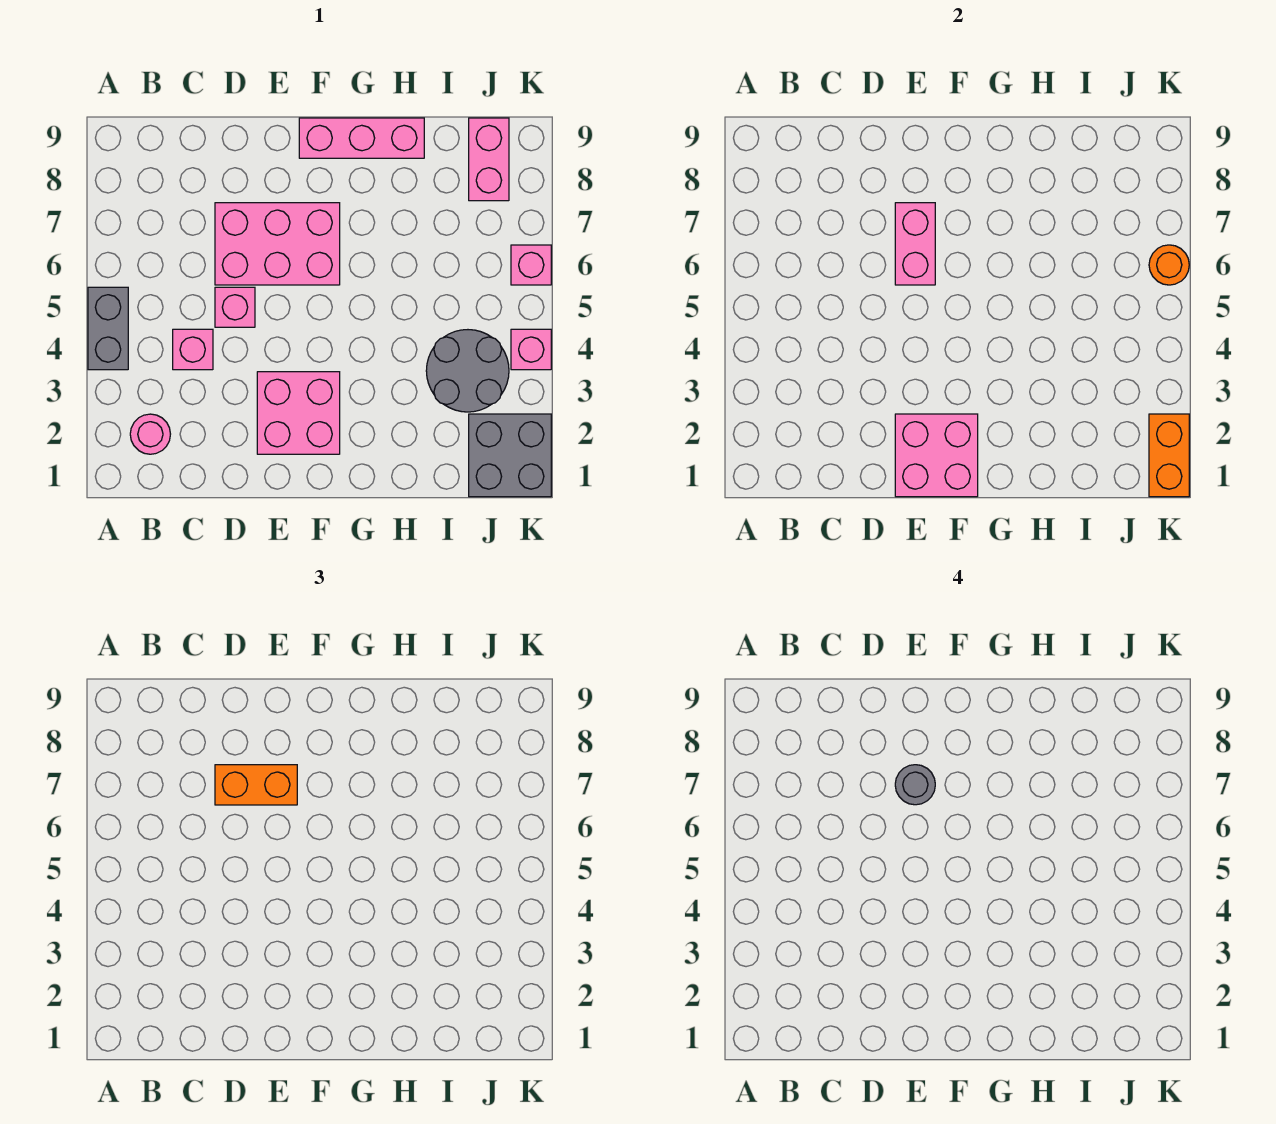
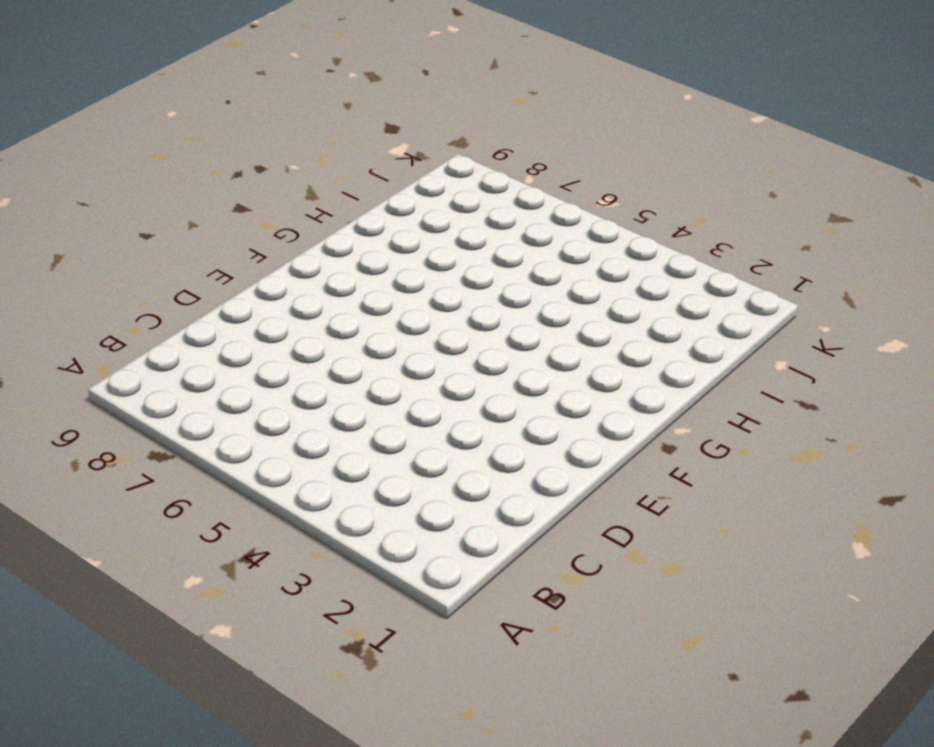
none -> grey 1x2 brick [88,287,128,370]
none -> pink 1x1 round brick [130,414,170,454]
none -> pink 1x1 brick [173,329,213,370]

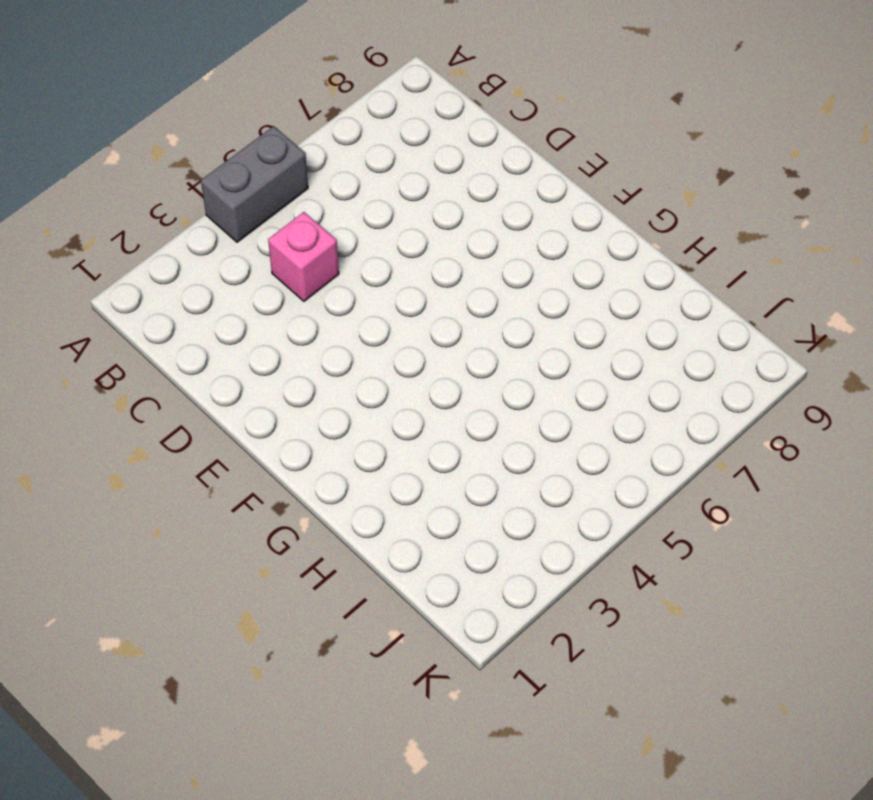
none -> pink 1x1 round brick [130,414,170,454]
none -> pink 1x1 brick [215,287,255,327]
none -> pink 2x3 brick [215,203,340,285]

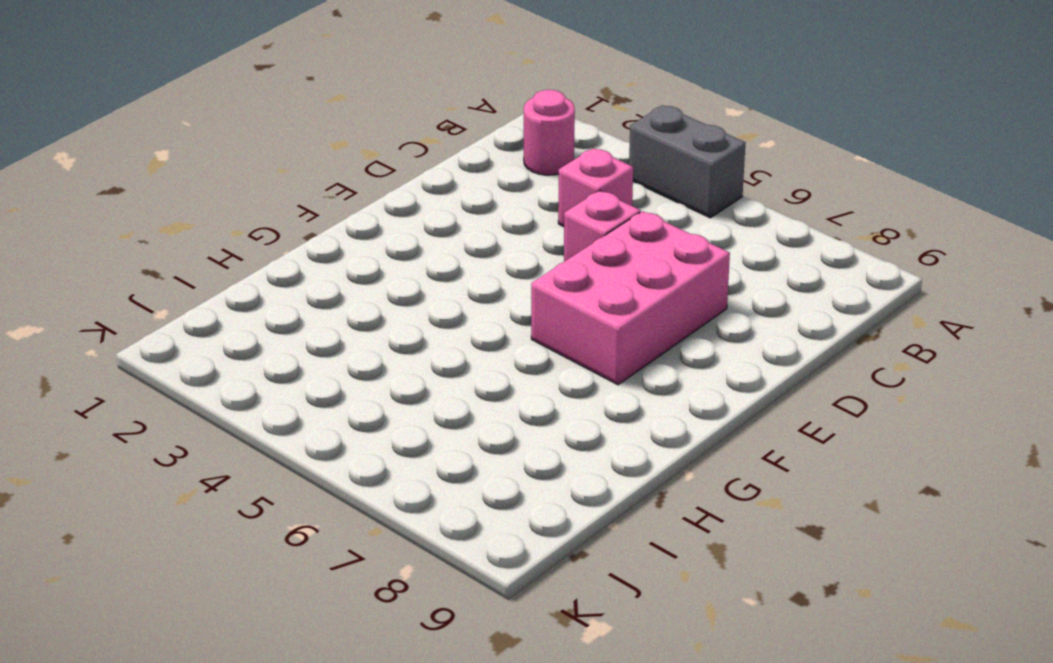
none -> pink 2x2 brick [257,372,340,454]
none -> pink 1x3 brick [299,118,424,158]
none -> grey 2x2 round brick [426,330,509,412]

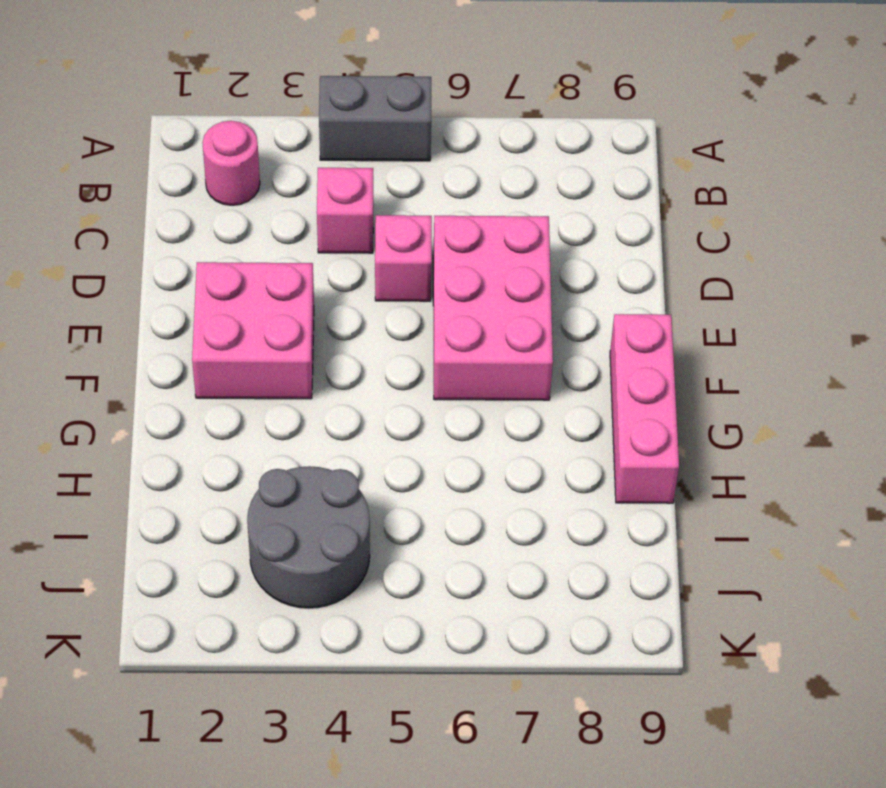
none -> grey 2x2 brick [469,414,551,497]
none -> pink 1x2 brick [469,118,509,201]
none -> pink 1x1 brick [511,329,551,370]

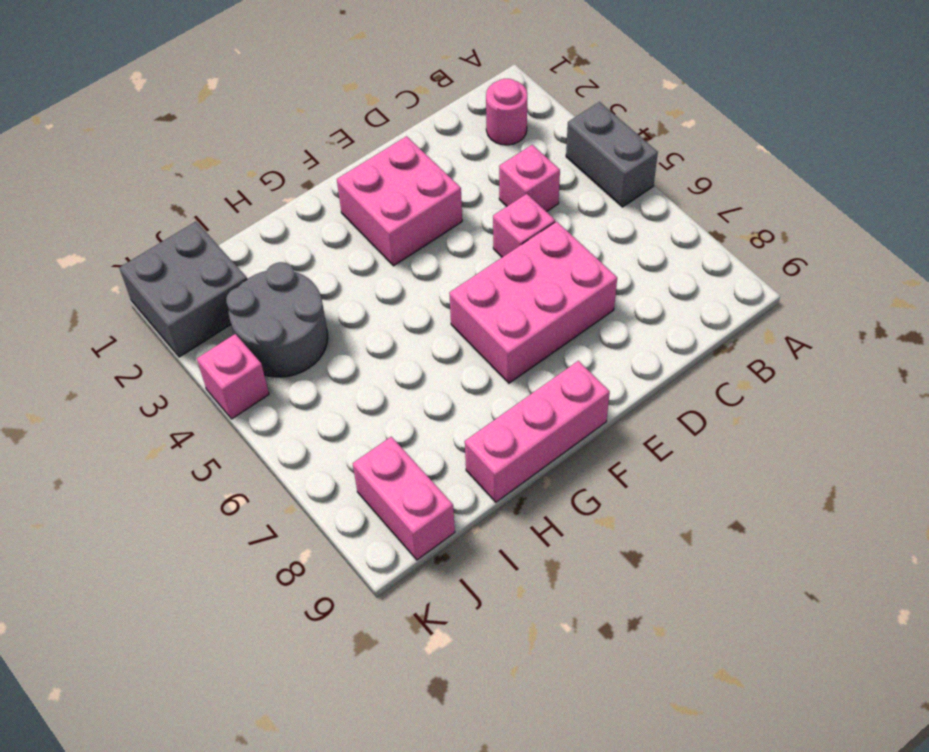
none -> pink 1x1 brick [511,245,551,285]
none -> pink 2x2 brick [895,414,978,497]
none -> pink 1x2 brick [895,203,935,285]

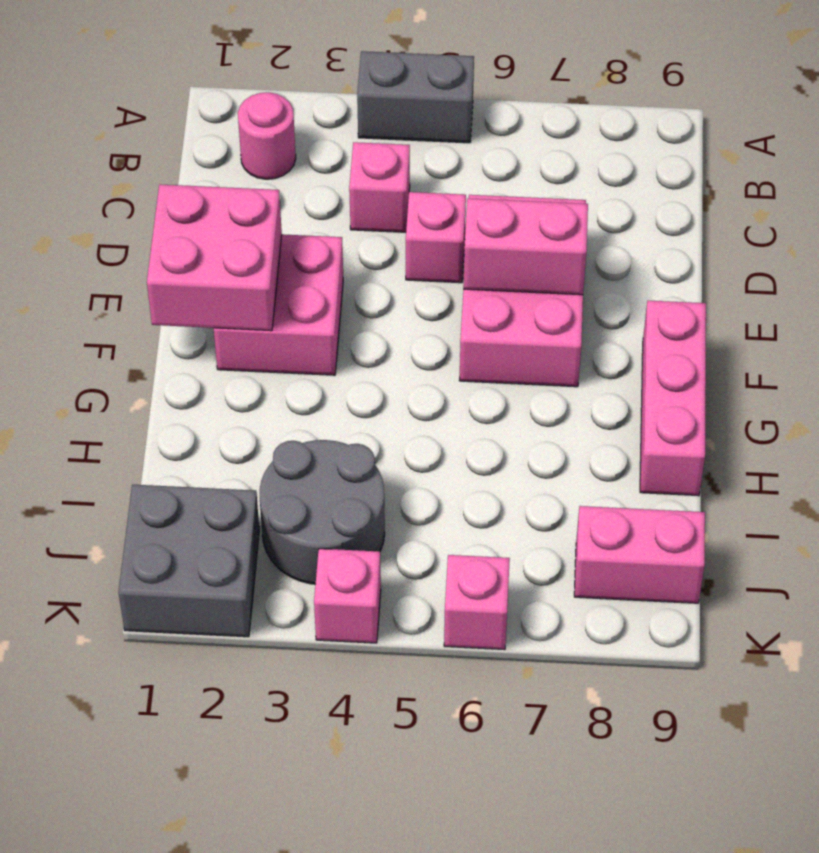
none -> orange 1x2 brick [1149,414,1189,497]
none -> orange 1x1 round brick [1149,245,1189,285]
none -> orange 1x2 brick [215,765,297,805]

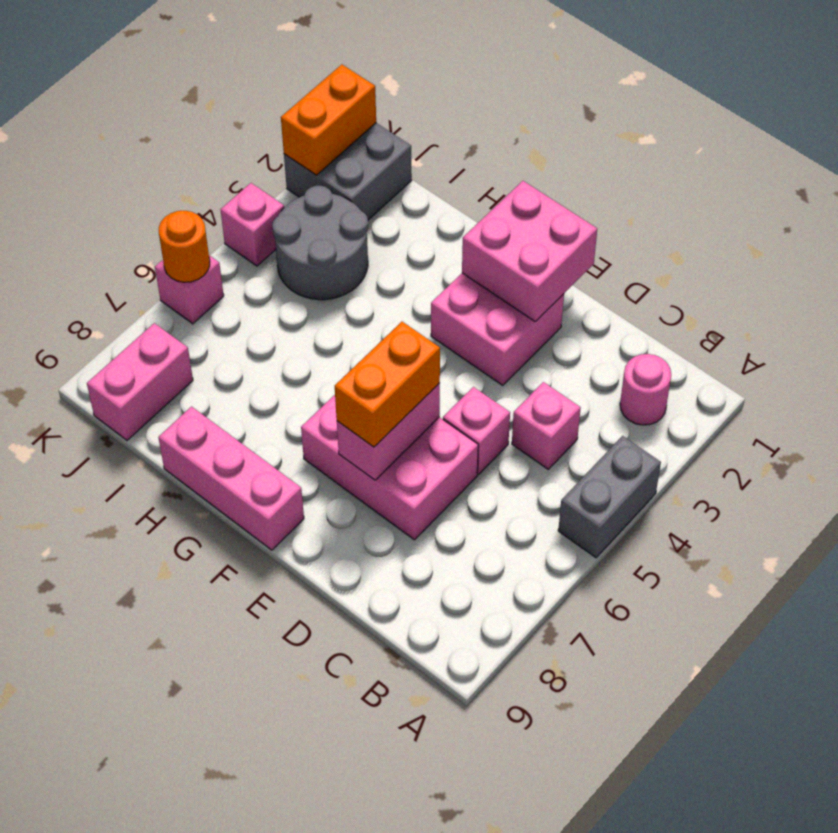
orange 1x2 brick [335,322,440,447] -> orange 1x2 brick turned to [215,765,297,805]
none -> grey 1x1 round brick [895,765,935,805]

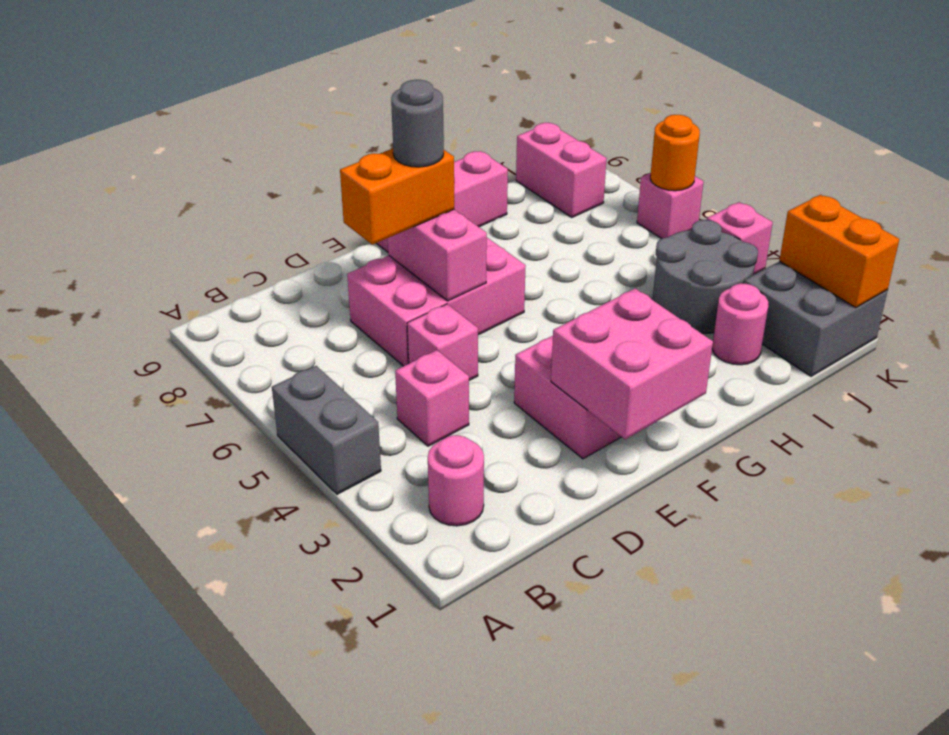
pink 1x1 round brick [712,283,768,365] -> none

